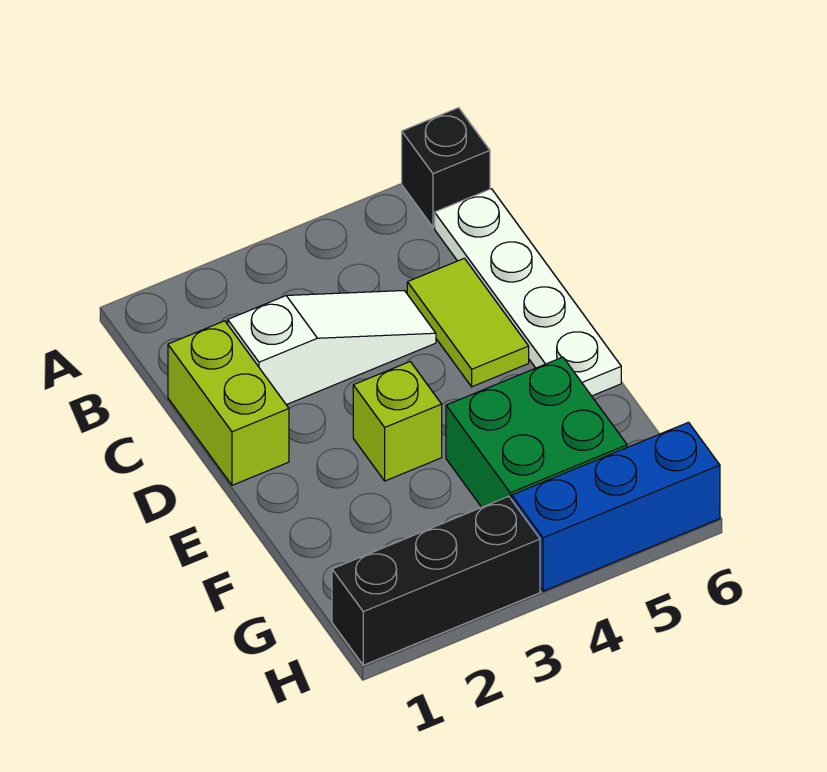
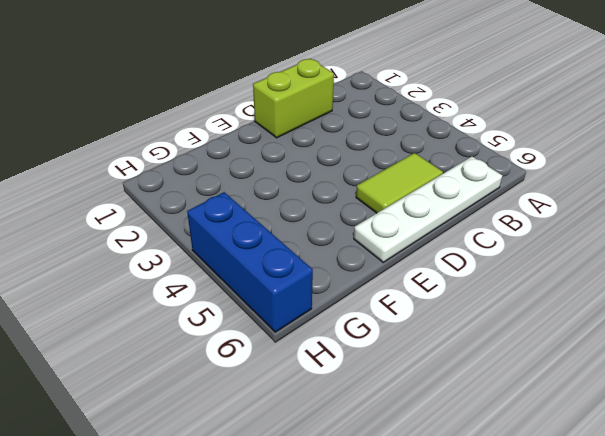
none -> black 1x1 brick [402,108,490,227]
none -> white 1x3 slope [228,291,436,405]

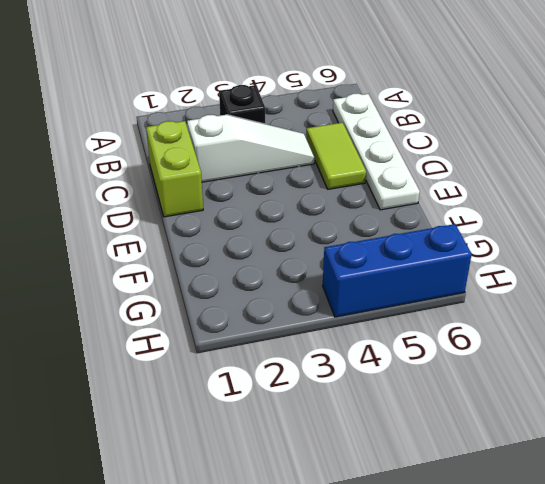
black 1x1 brick [219,85,265,124] -> black 1x1 brick moved to [402,108,490,227]
none -> lime 1x1 brick [353,362,442,481]
none -> green 2x2 brick [446,357,627,507]

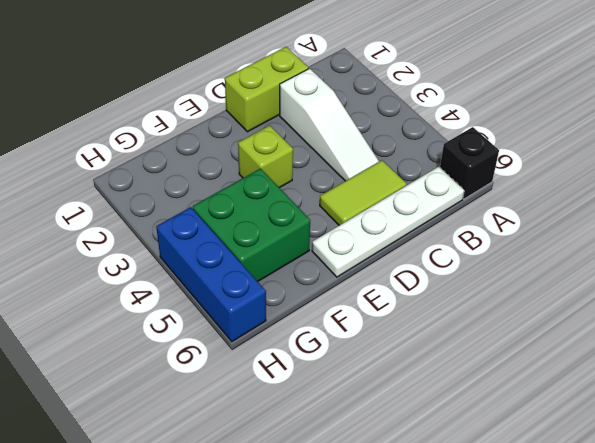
none -> black 1x3 brick [332,496,540,665]

